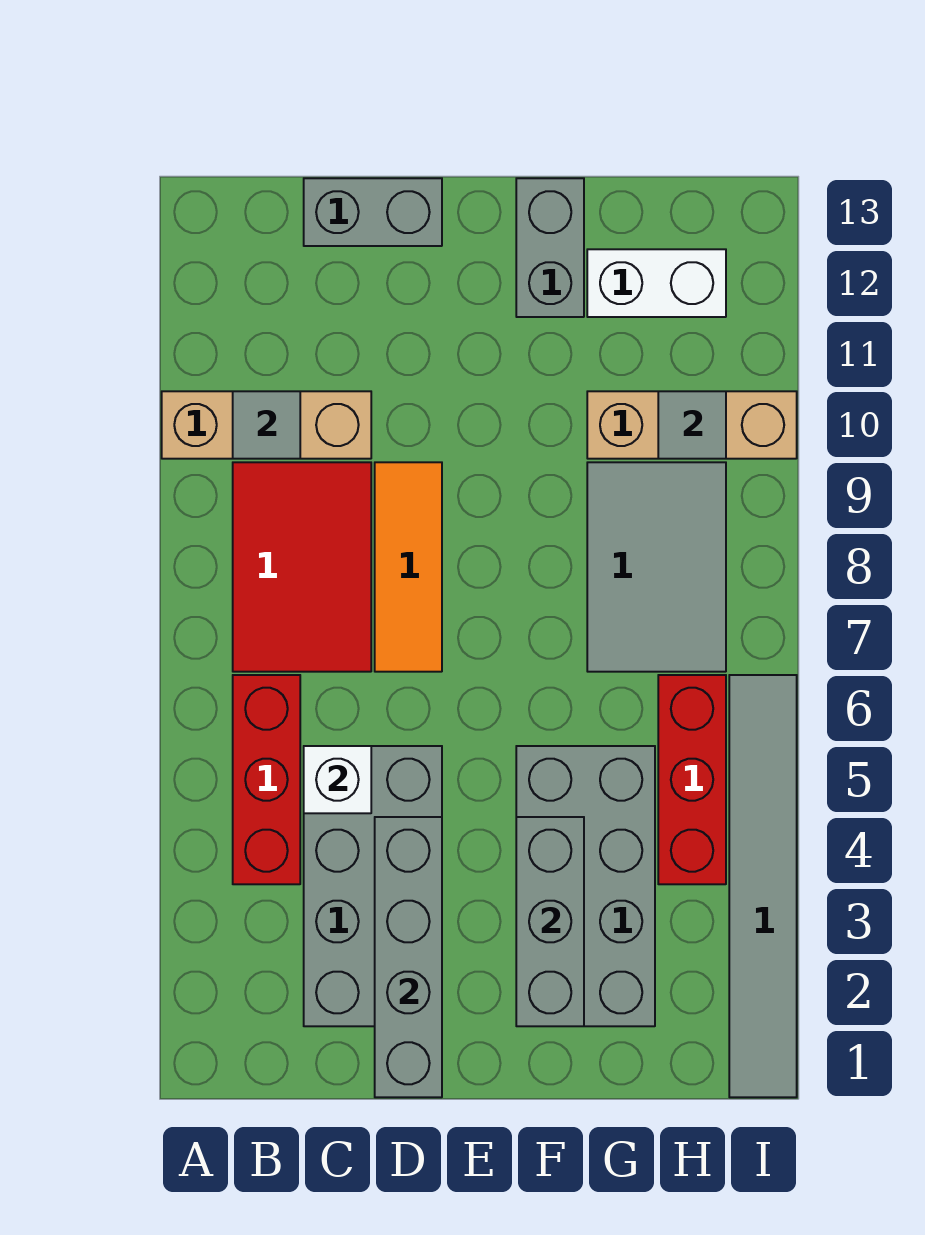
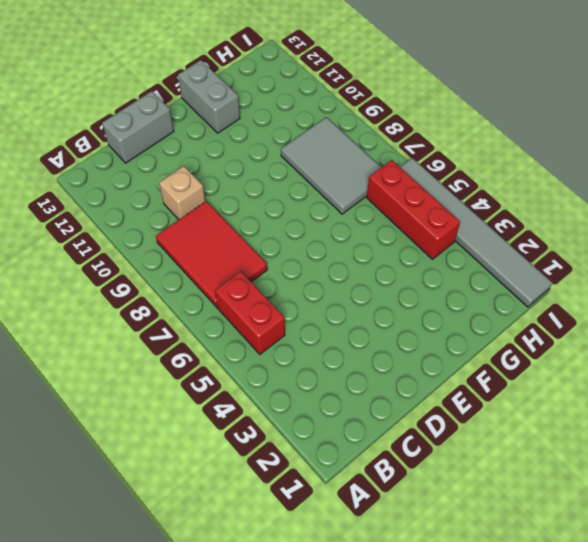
red 1x2 brick [215,271,285,354] -> red 1x3 brick [233,675,300,884]
tan 1x1 brick [159,166,205,220] -> tan 1x3 brick [162,391,371,459]
none -> grey 2x4 brick [304,746,442,1026]
none -> orange 1x3 tile [375,462,442,672]
none -> grey 2x4 brick [516,746,655,1026]

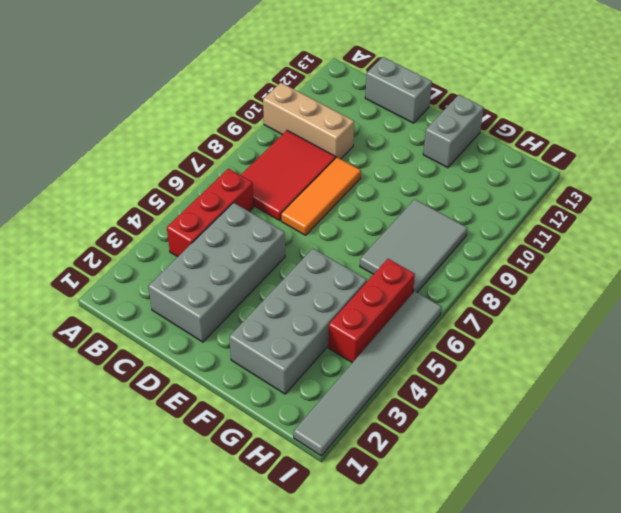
none -> tan 1x3 brick [587,391,797,459]
none -> white 1x2 brick [587,249,726,317]
none -> grey 1x1 tile [233,391,300,459]

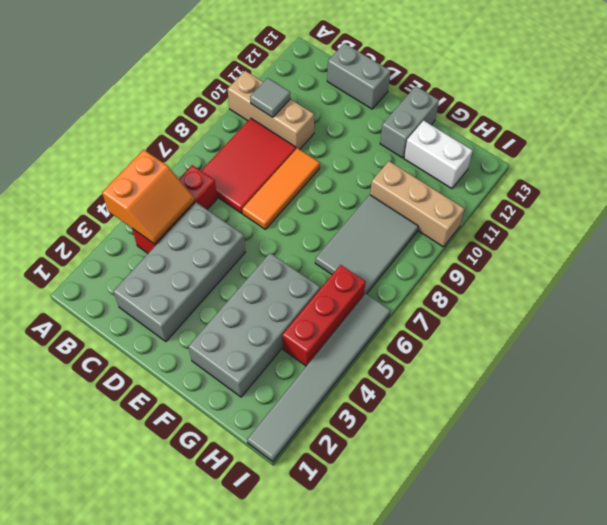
orange 2x2 slope [102,150,195,244] -> none
none -> white 1x1 brick [304,746,371,813]
none -> grey 1x4 brick [375,817,442,1097]
none -> grey 1x3 brick [516,817,584,1026]

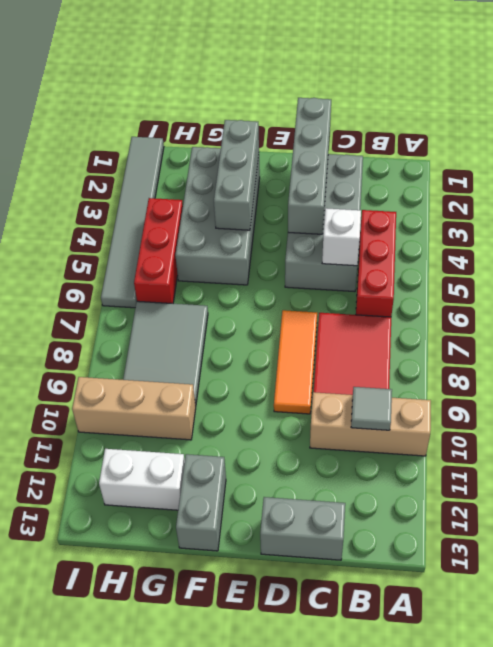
none -> grey 1x1 tile [658,391,726,459]

